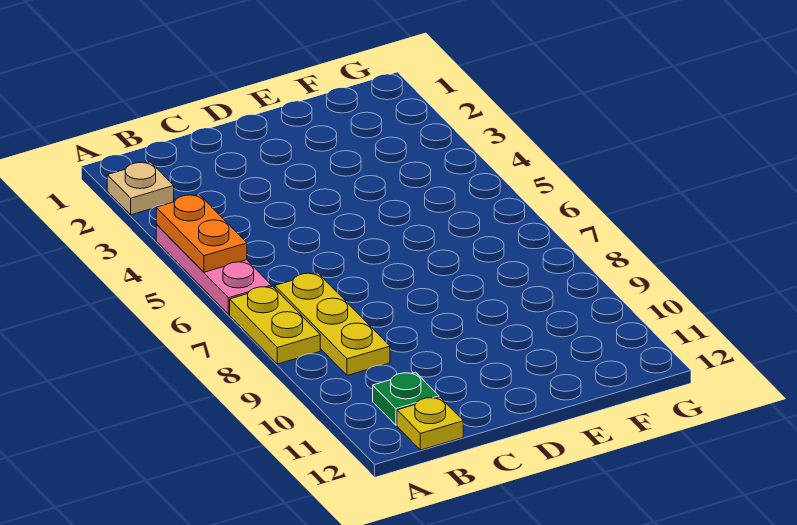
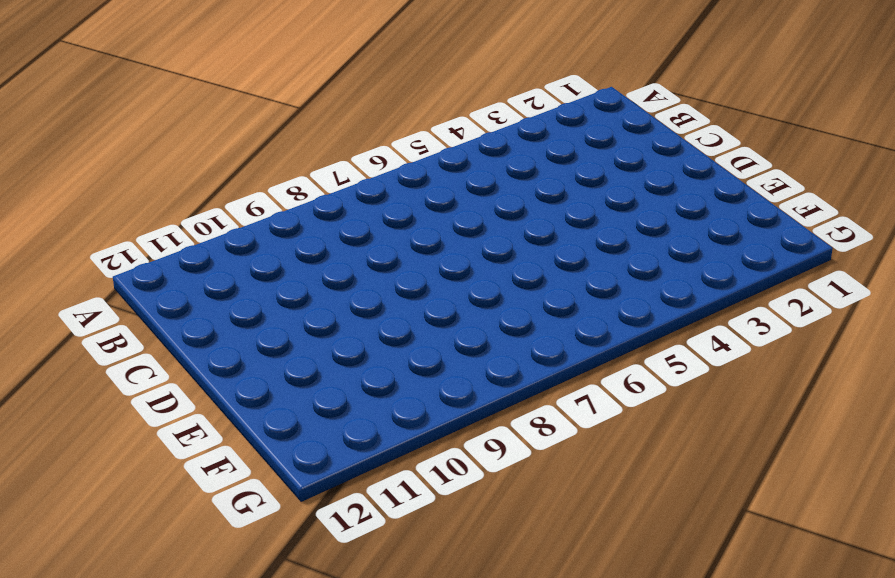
none -> tan 1x1 plate [107,162,174,215]
none -> pink 1x3 plate [156,225,272,314]

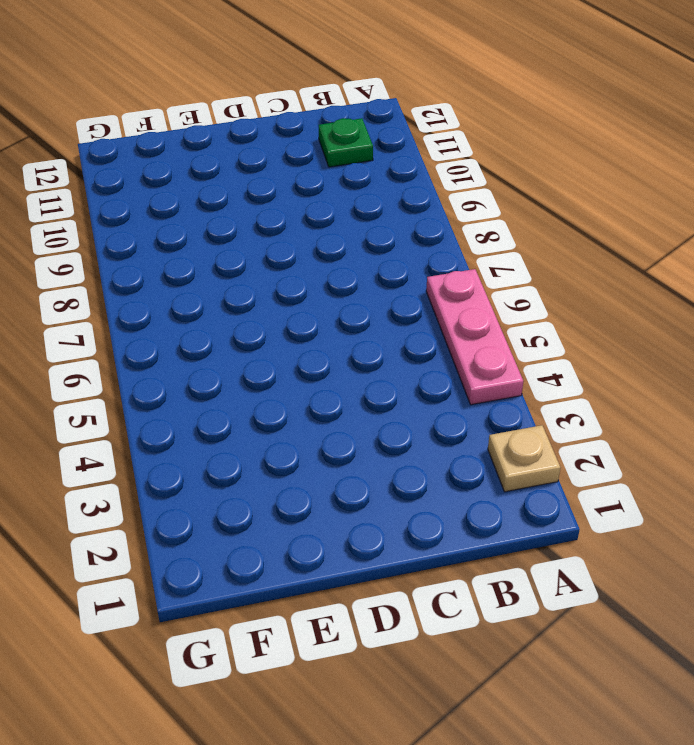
none -> yellow 1x2 plate [230,286,320,364]
none -> yellow 1x3 plate [275,273,390,375]

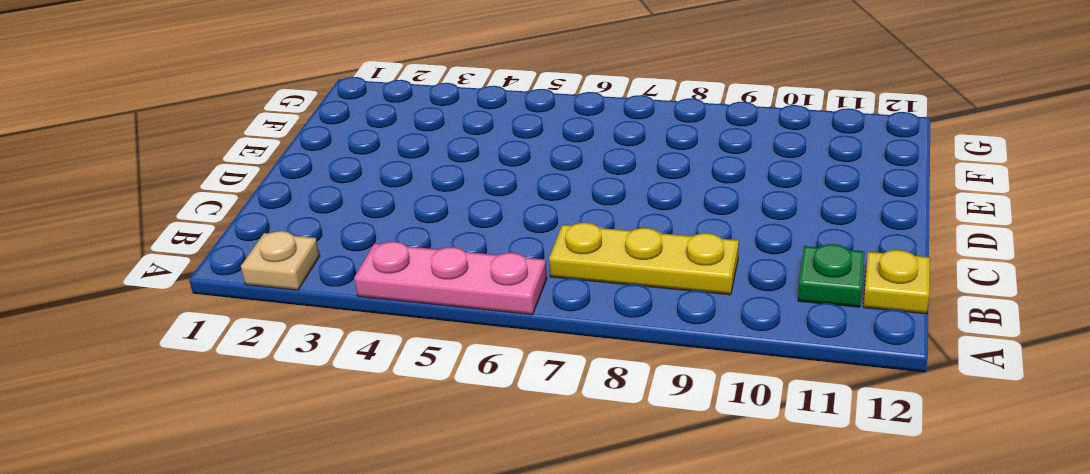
none -> yellow 1x2 plate [230,286,320,364]
none -> orange 1x2 plate [156,195,247,272]

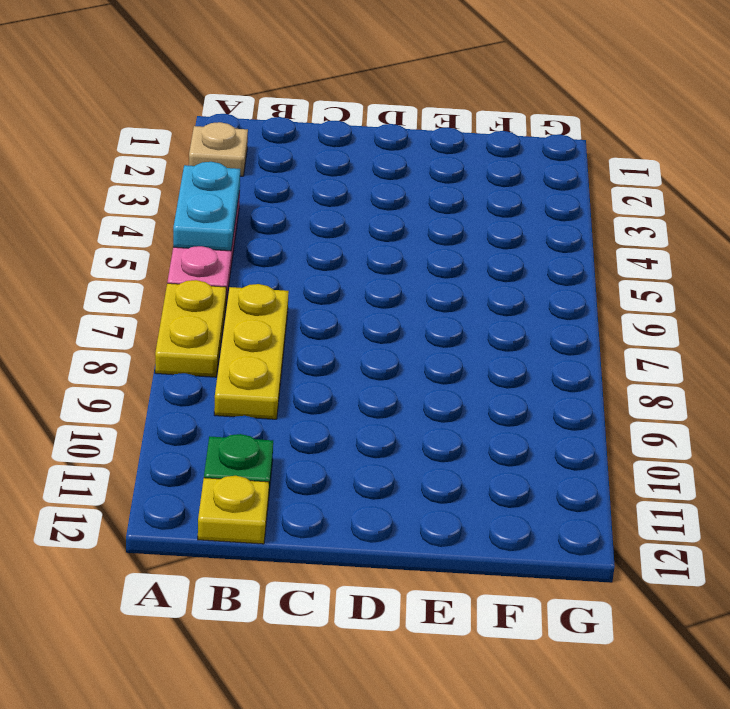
cyan 1x2 plate [173,162,240,251] -> orange 1x2 plate [156,195,247,272]

